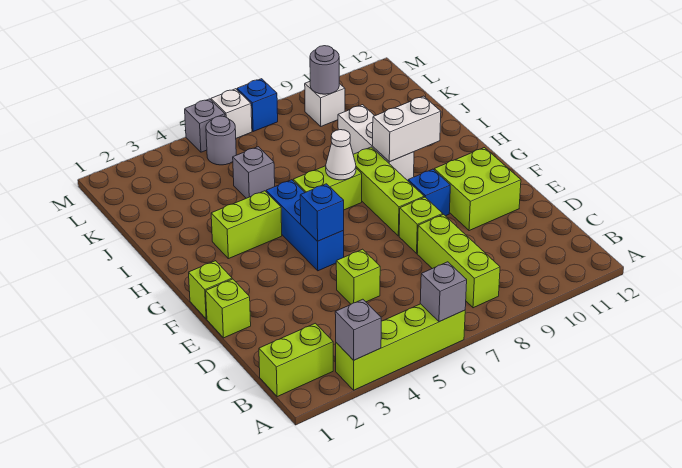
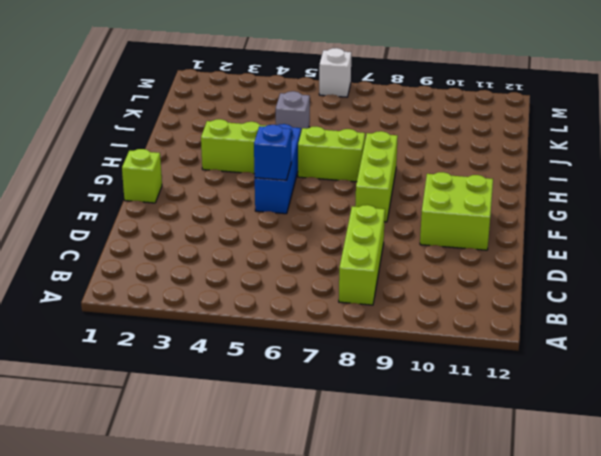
none -> lime 1x4 brick [336,304,465,390]
none -> lime 1x2 brick [259,323,333,397]
none -> lime 1x1 brick [336,249,380,304]

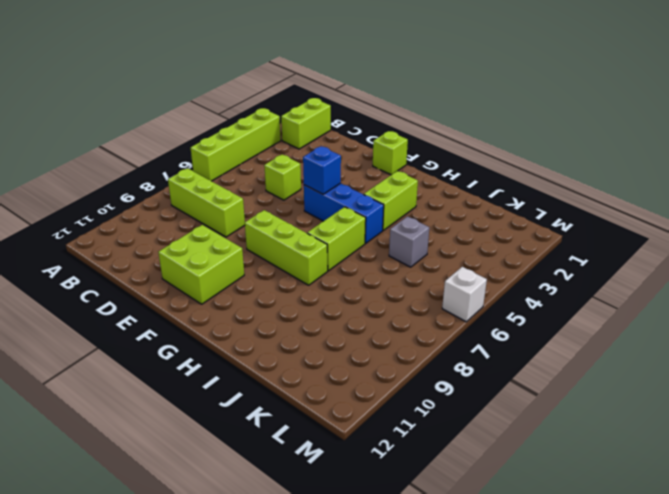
none -> lime 1x1 brick [206,279,251,338]
none -> lime 1x1 brick [399,197,443,253]
none -> blue 1x1 brick [408,169,450,216]

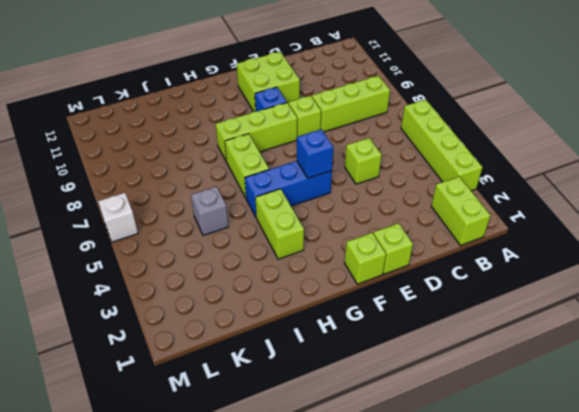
none -> white 1x3 brick [338,105,414,181]
none -> grey 1x1 round brick [206,116,236,165]
none -> white 1x1 brick [305,82,345,126]

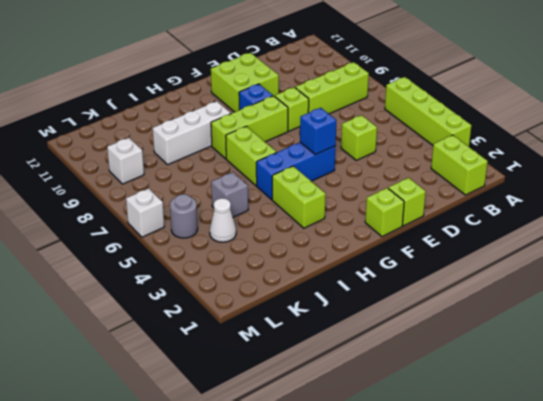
white 1x1 cone [210,198,236,242] -> white 1x1 cone moved to [326,130,356,180]
none -> grey 1x1 brick [185,99,225,152]
none -> blue 1x1 brick [237,79,278,131]
none -> grey 1x1 brick [335,299,381,360]

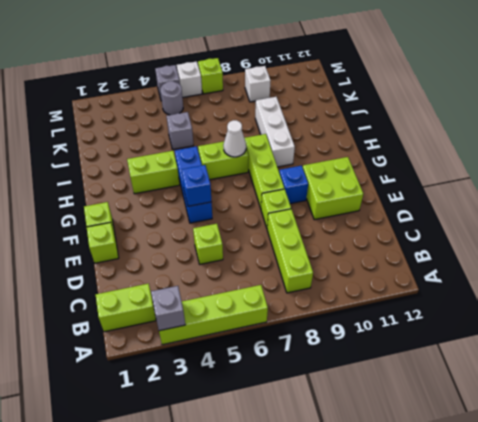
lime 1x1 brick [198,58,223,94] -> blue 1x1 brick [237,79,278,131]
none -> grey 1x1 brick [420,262,467,322]
none -> white 1x2 brick [373,96,441,162]
none -> grey 1x1 round brick [310,46,339,94]

